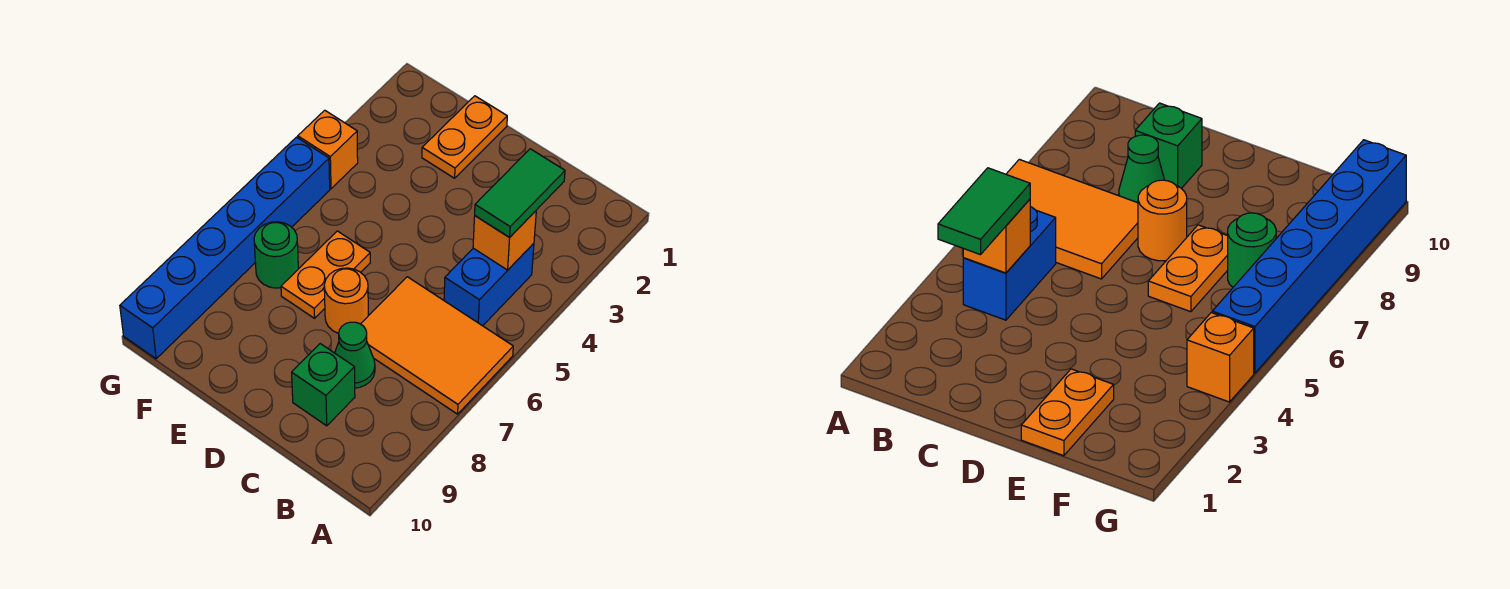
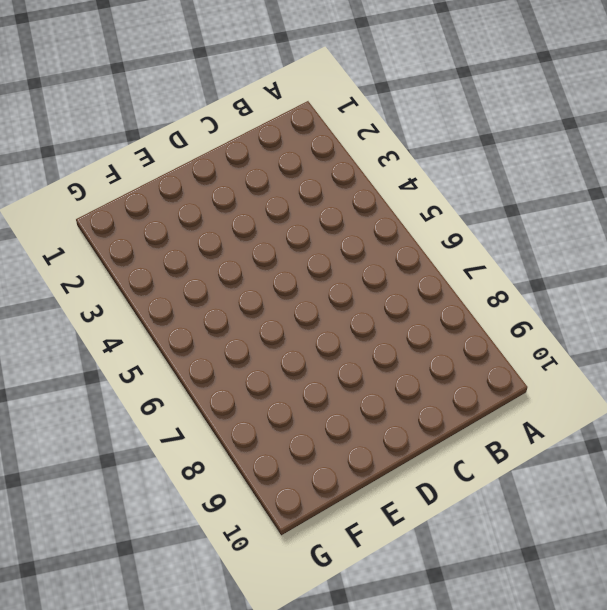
none -> orange 2x3 tile [361,277,513,414]
none -> blue 1x2 brick [444,243,534,326]
none -> green 1x1 cone [335,322,375,388]

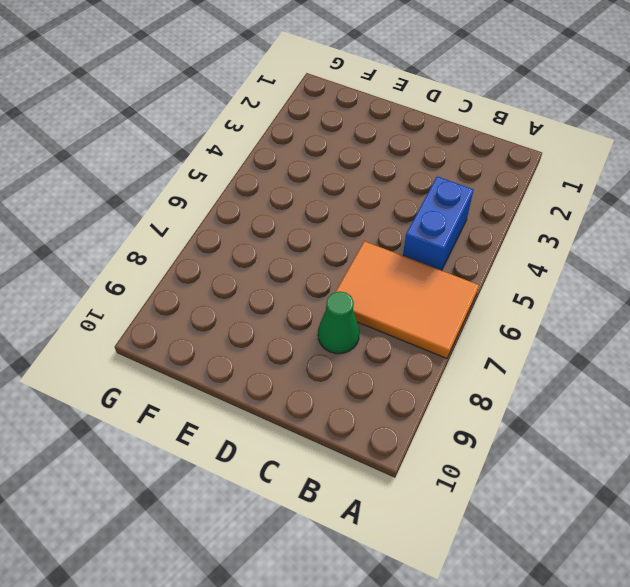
none -> green 1x1 brick [292,344,355,426]
none -> orange 1x1 round brick [324,268,368,334]
none -> orange 1x2 plate [422,96,507,178]

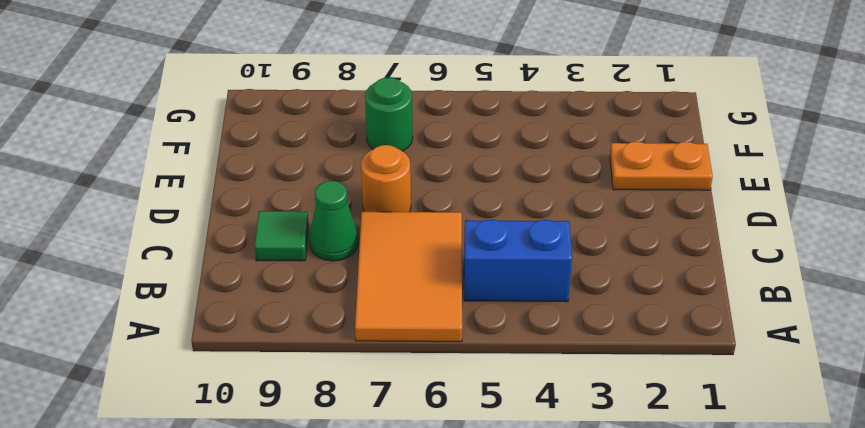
green 1x1 tile [255,211,309,261] -> green 1x1 brick [292,344,355,426]
none -> orange 1x2 plate [281,231,370,318]
none -> orange 1x1 brick [298,110,358,189]
none -> blue 1x6 brick [120,137,330,359]

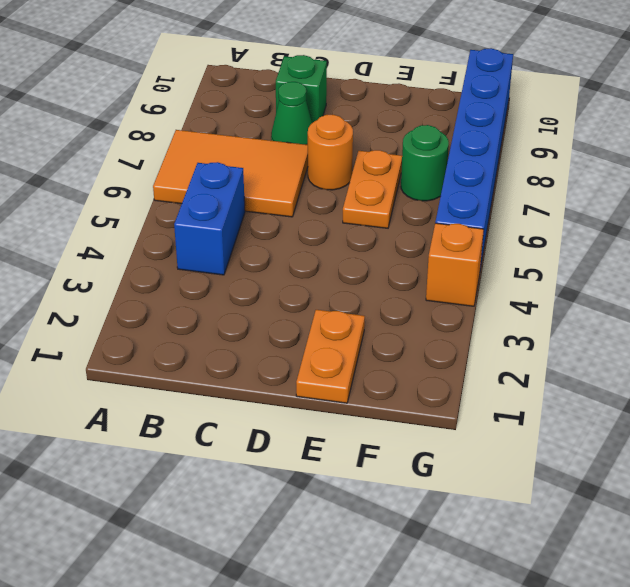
none -> orange 1x1 brick [473,211,536,270]
none -> green 1x2 tile [475,149,565,237]

